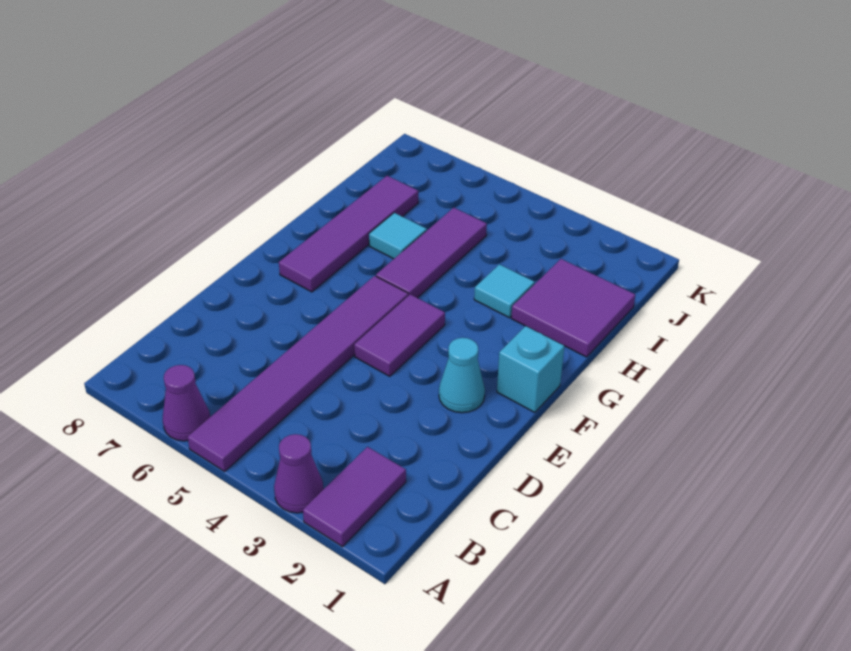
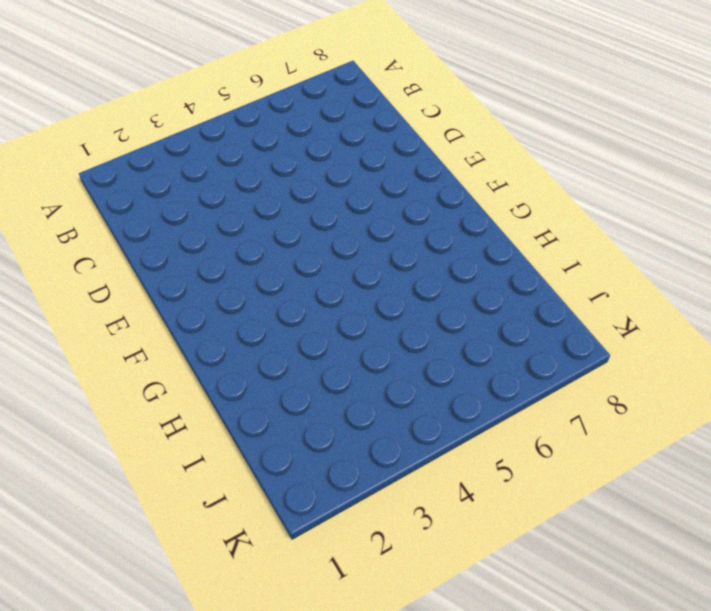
none -> purple 1x2 tile [303,447,406,547]
none -> purple 1x1 cone [274,434,323,513]
none -> purple 1x6 tile [188,276,408,471]

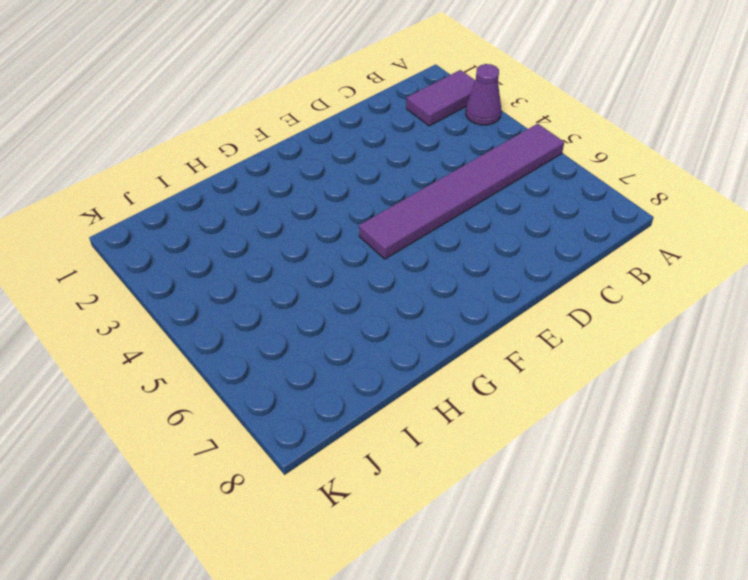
none -> purple 1x1 cone [163,365,210,441]
none -> cyan 1x1 cone [439,338,485,413]
none -> purple 1x2 tile [354,294,445,376]

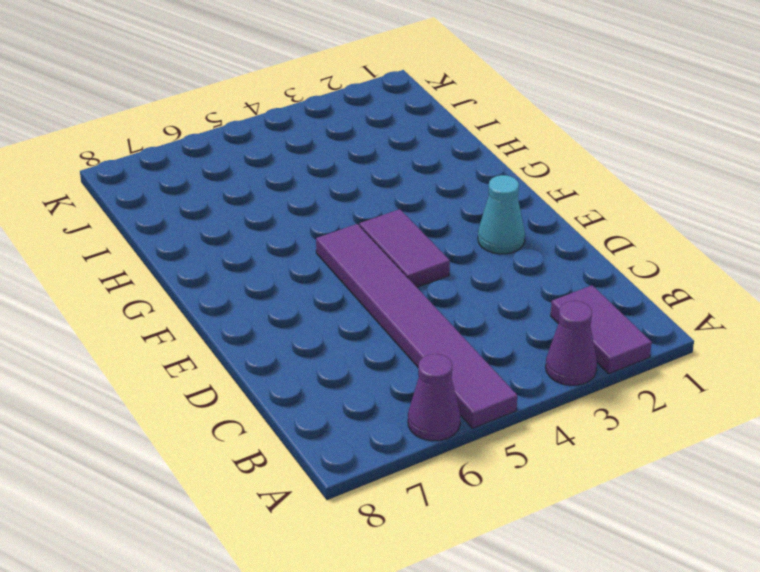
none -> cyan 1x1 brick [497,326,564,412]
none -> purple 1x4 tile [279,176,418,292]
none -> purple 1x3 tile [376,208,487,298]

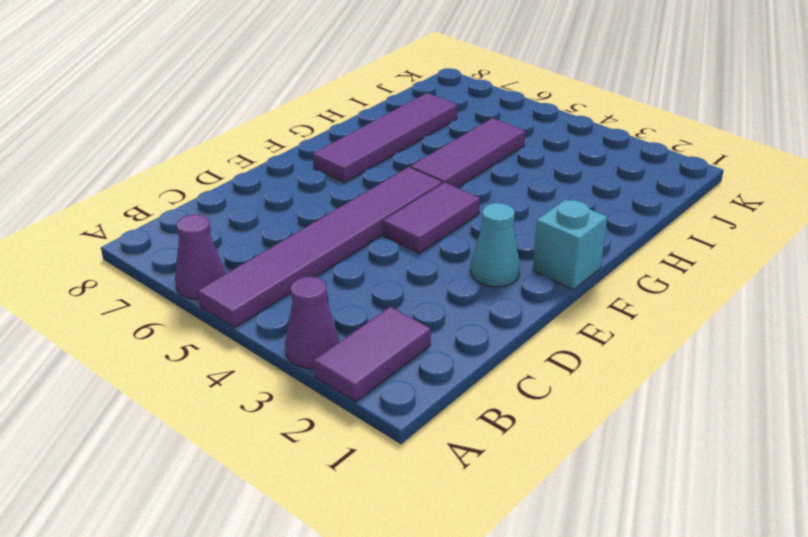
none -> purple 2x2 tile [511,259,635,357]
none -> cyan 1x1 tile [474,264,535,318]
none -> cyan 1x1 tile [369,213,427,259]

